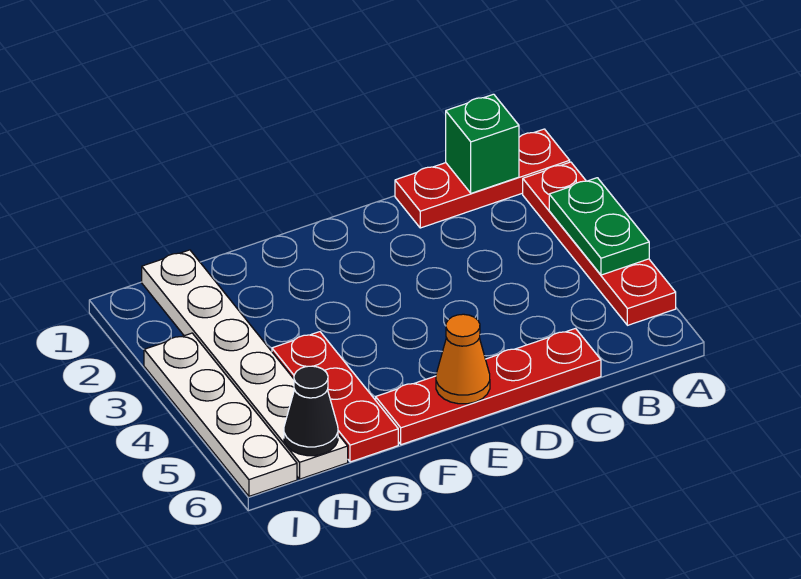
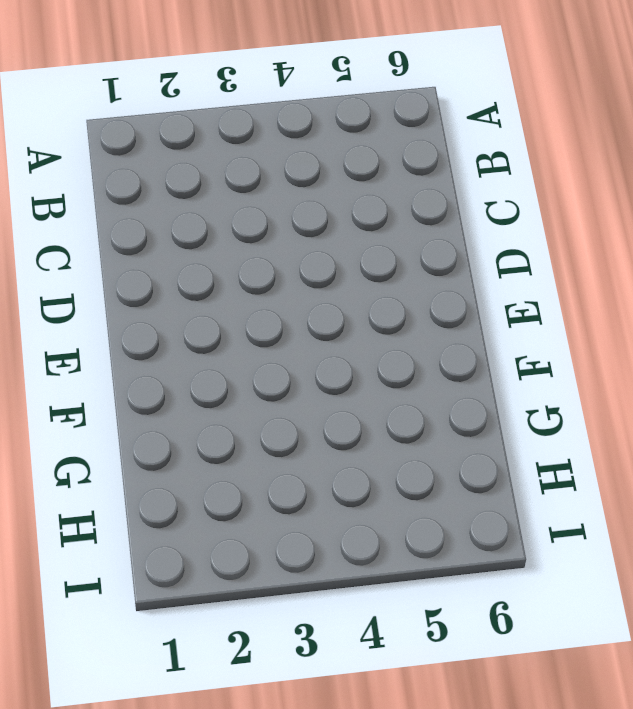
none -> red 1x3 plate [395,129,570,228]
none -> red 1x4 plate [523,162,676,325]

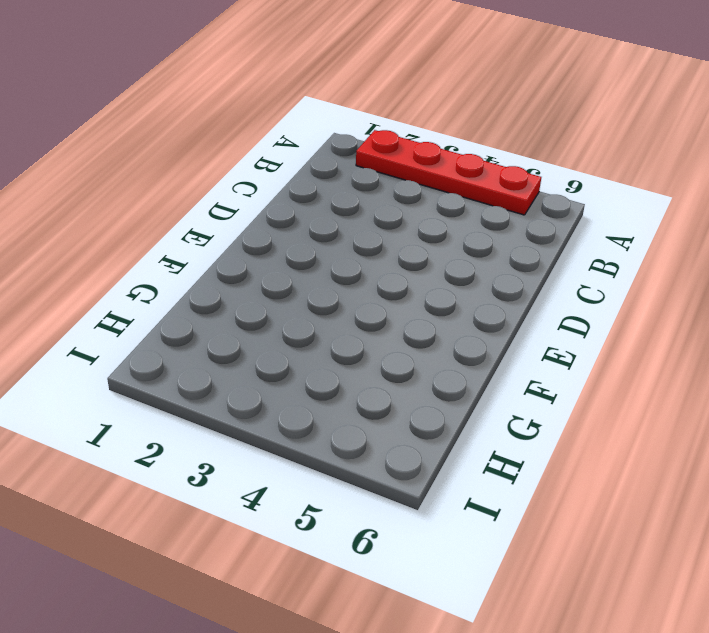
none -> red 1x3 plate [395,129,570,228]
none -> red 1x4 plate [376,329,601,445]

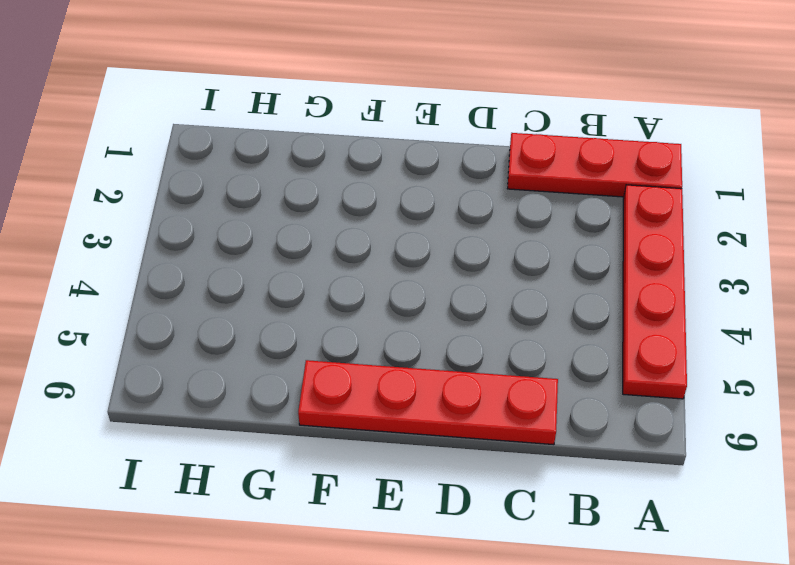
none -> red 1x3 plate [272,332,398,462]
none -> white 1x6 plate [142,250,348,479]

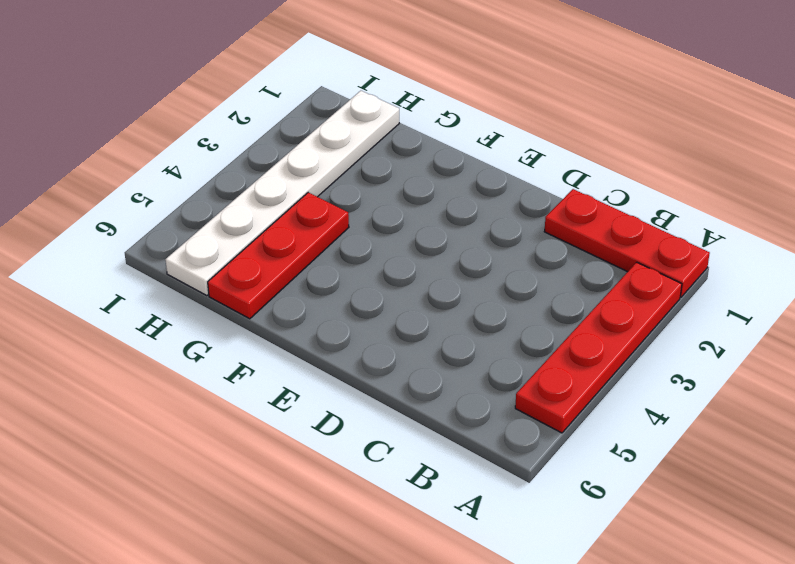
none -> red 1x4 plate [376,329,601,445]
none -> white 1x4 plate [144,333,297,496]

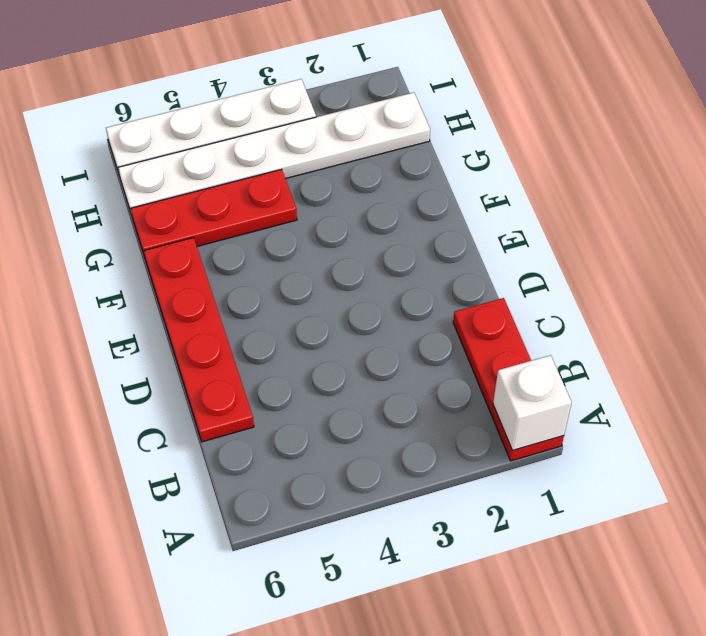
white 1x1 brick [493,355,572,450] -> none
none -> red 1x4 plate [523,162,676,325]
none -> green 1x2 plate [549,178,649,275]

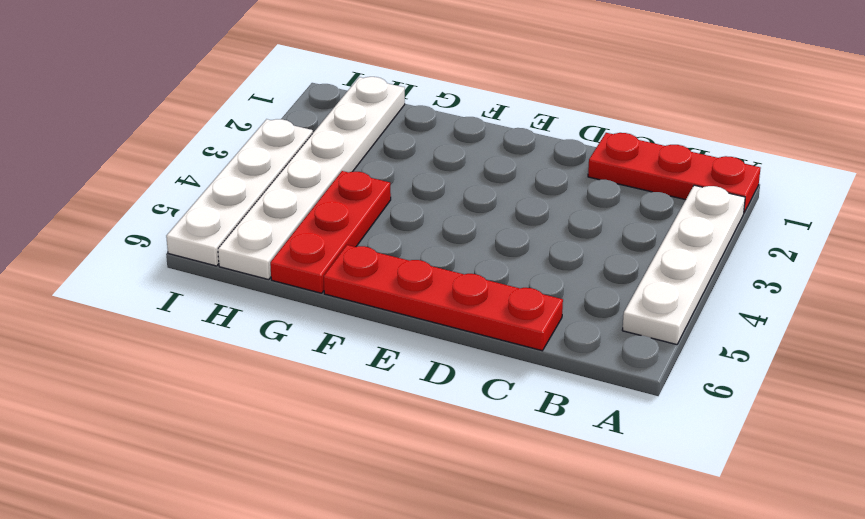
white 1x4 plate [622,185,745,345] -> red 1x4 plate [523,162,676,325]
none -> green 1x2 plate [549,178,649,275]
none -> green 1x1 brick [446,94,519,193]

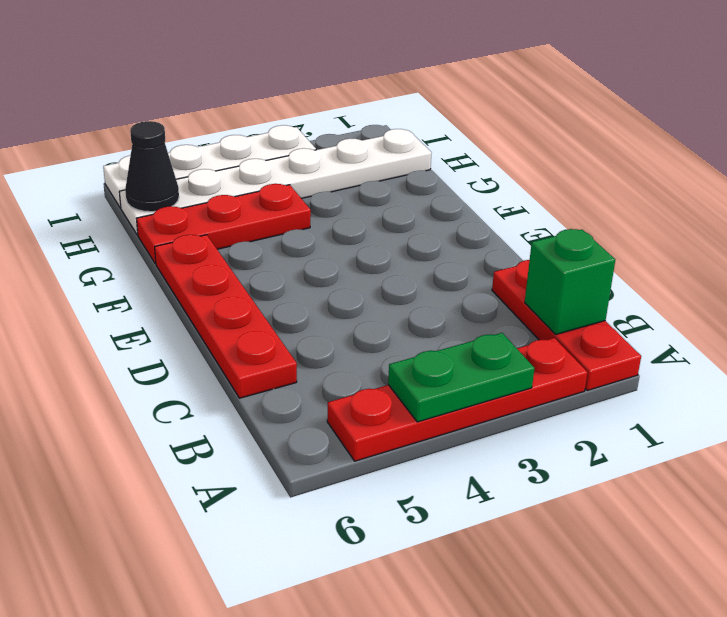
none -> orange 1x1 cone [436,314,490,404]

